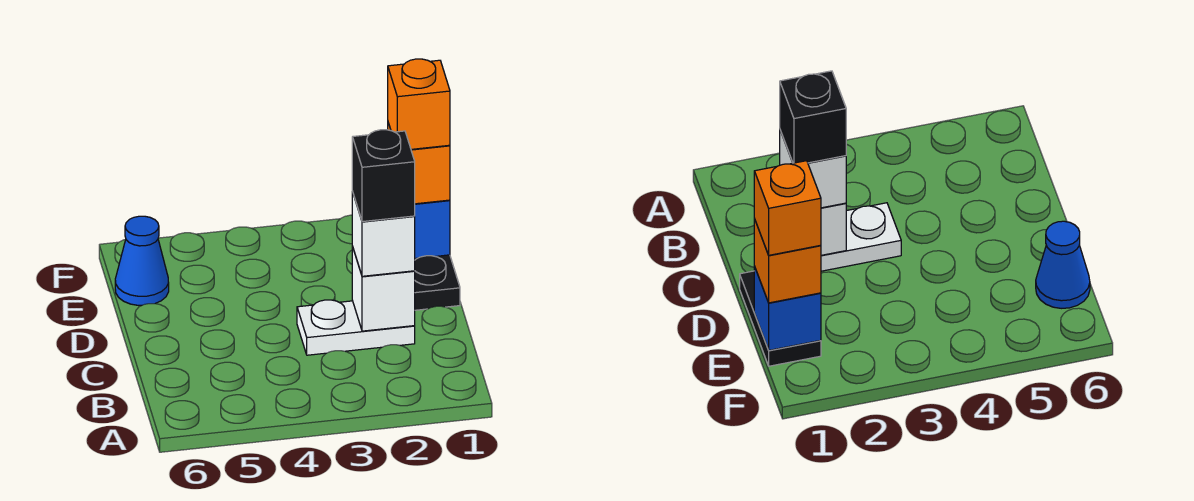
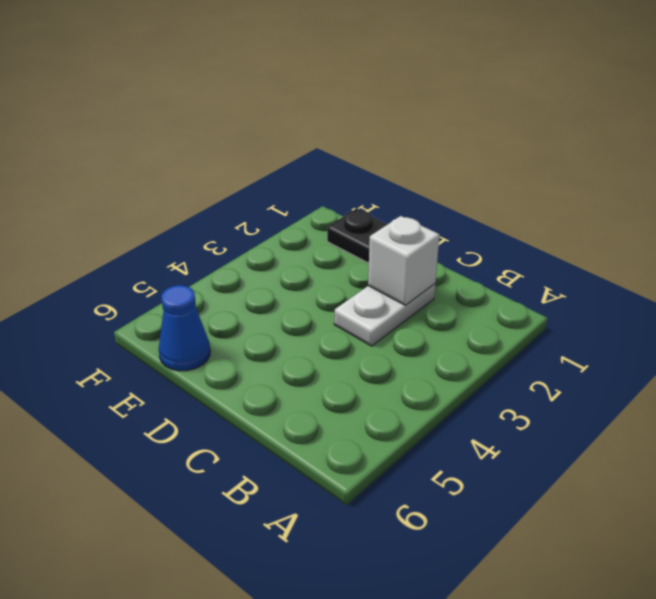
none -> blue 1x1 brick [415,200,450,259]
none -> white 1x1 brick [352,192,415,276]

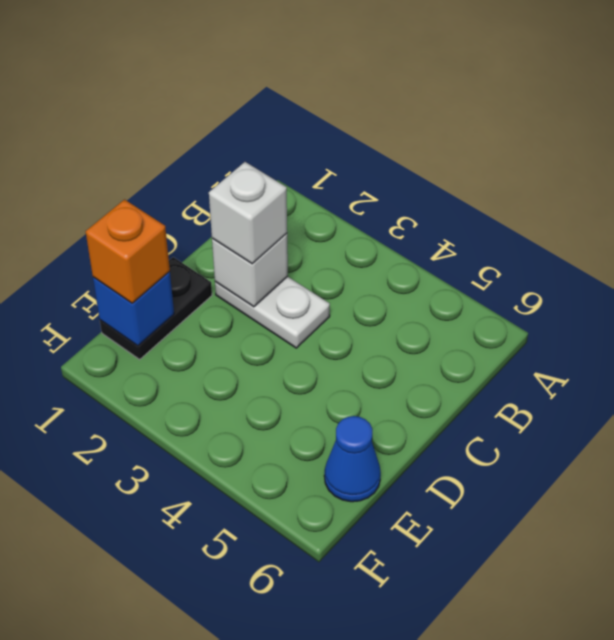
none -> black 1x1 brick [352,130,415,222]
none -> orange 1x1 brick [388,59,450,149]

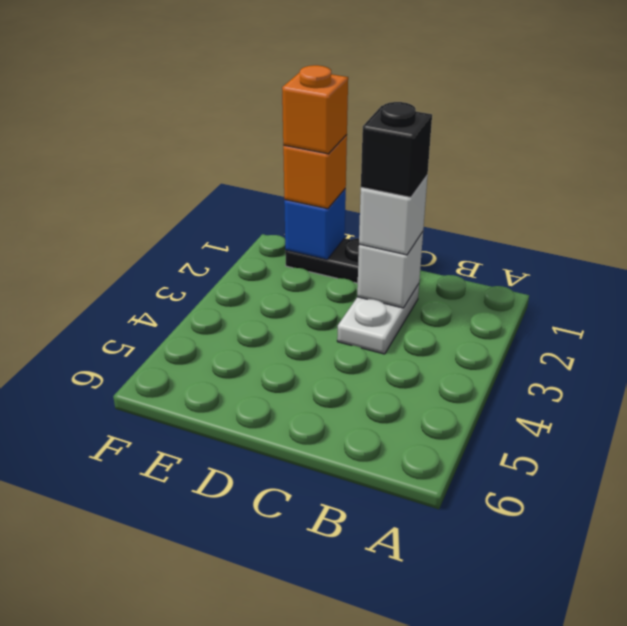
none -> blue 1x1 cone [115,216,169,305]

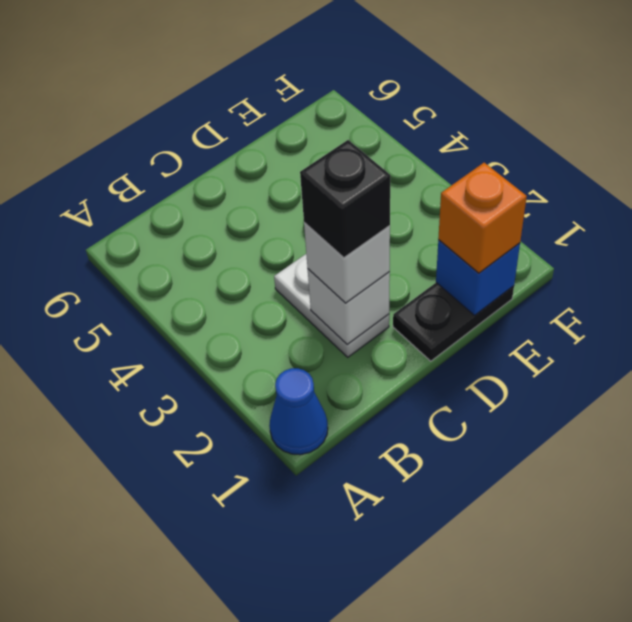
blue 1x1 cone [269,368,328,455] -> blue 1x1 cone moved to [115,216,169,305]
none -> orange 1x1 brick [388,59,450,149]

